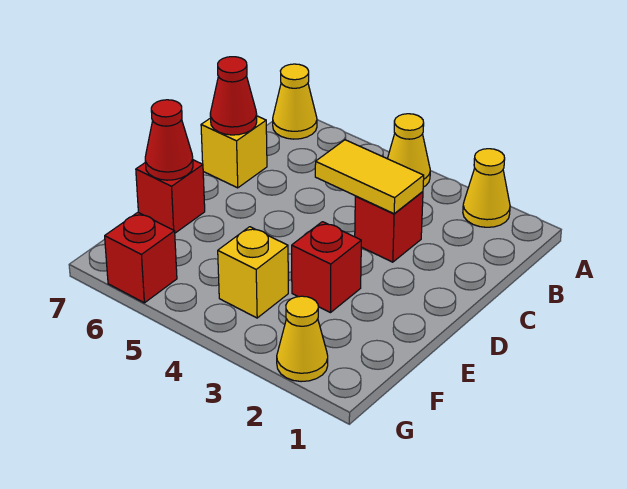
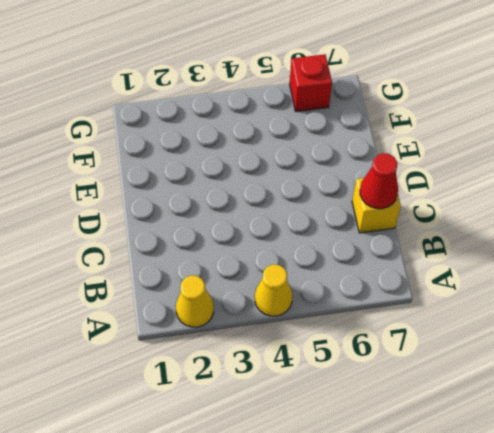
none -> yellow 1x1 cone [273,64,317,139]
none -> red 1x1 brick [355,192,423,262]
none -> red 1x1 brick [292,222,361,313]

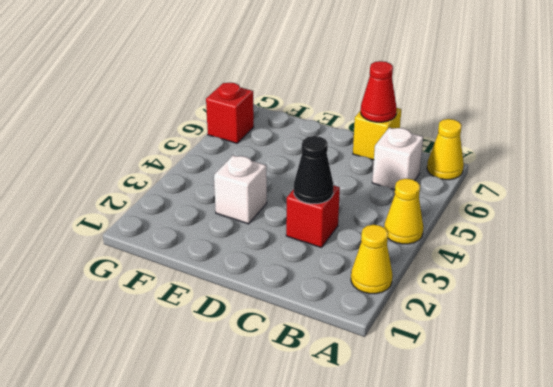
white 1x1 brick [372,128,423,190] -> none
black 1x1 cone [294,136,334,204] -> yellow 1x2 tile [315,140,424,214]
white 1x1 brick [214,155,267,224] -> red 1x1 brick [292,222,361,313]
none -> red 1x1 brick [136,160,205,233]
none -> yellow 1x1 brick [218,227,288,318]
none -> yellow 1x1 cone [277,296,328,382]

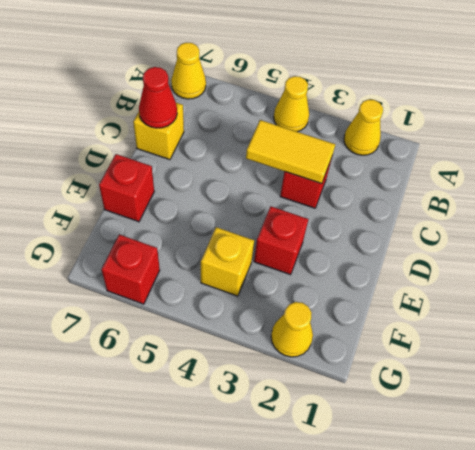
none -> red 1x1 cone [145,100,193,180]

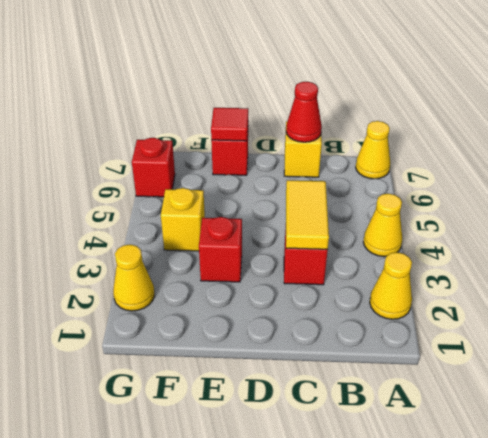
red 1x1 tile [211,108,248,141] -> red 1x1 cone [145,100,193,180]

